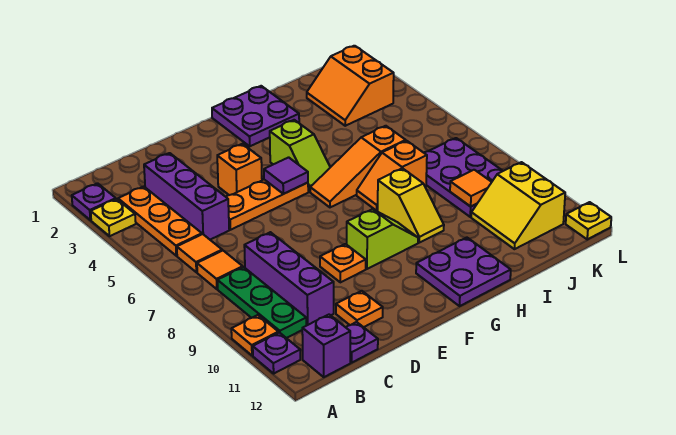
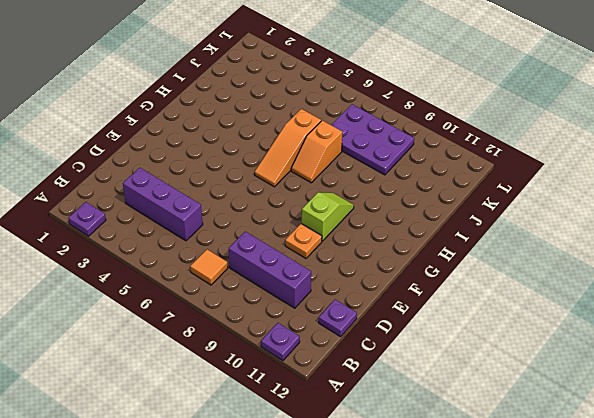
none -> yellow 1x1 plate [91,199,136,236]
none -> orange 1x1 plate [231,315,278,355]
none -> orange 1x3 plate [118,187,202,256]

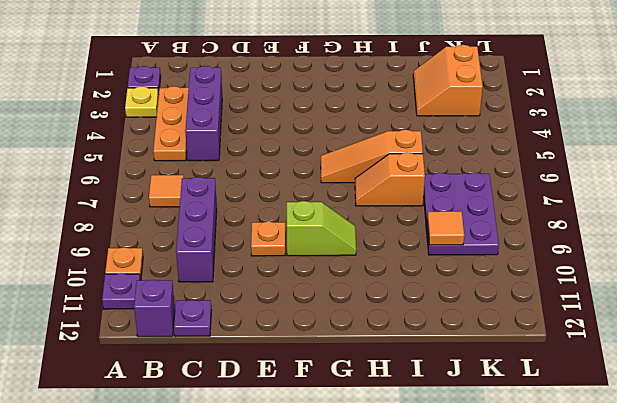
none -> orange 1x1 tile [177,234,222,272]
none -> green 1x3 plate [217,267,306,338]
none -> orange 1x3 plate [226,180,308,230]

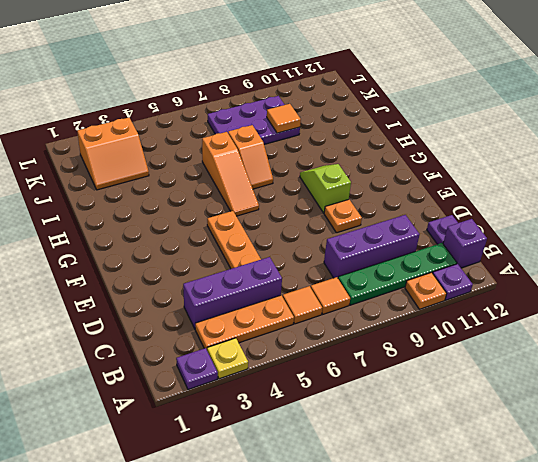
green 1x4 plate [338,243,457,305] -> green 1x3 plate [217,267,306,338]
none -> orange 1x1 plate [336,291,383,327]
none -> orange 1x1 brick [217,144,262,195]
none -> purple 2x2 plate [212,86,299,146]

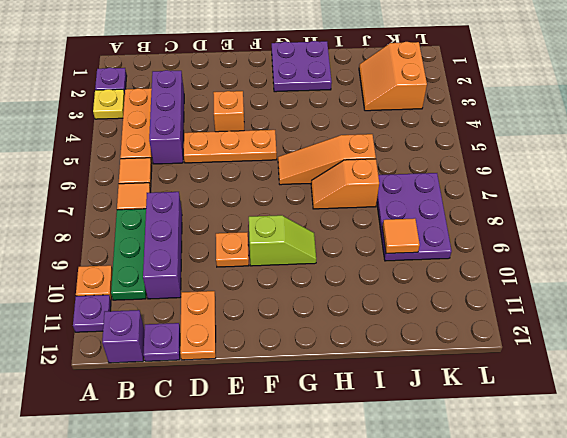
orange 1x2 plate [180,291,216,360] -> orange 1x1 plate [336,291,383,327]
none -> lime 1x2 slope [270,120,330,192]
none -> purple 2x2 plate [416,237,511,306]
none -> yellow 1x2 slope [378,168,444,243]

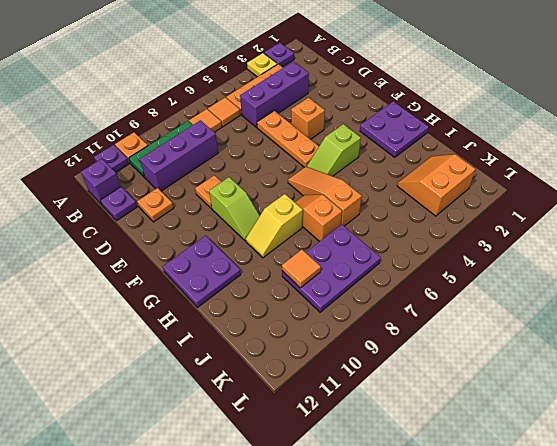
none -> yellow 2x2 slope [471,162,565,249]
none -> yellow 1x1 plate [566,202,611,239]
none -> purple 1x1 tile [264,157,308,194]

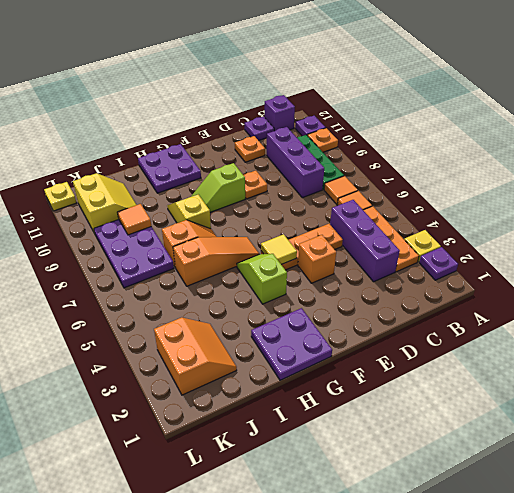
yellow 1x1 tile [261,234,297,265] -> purple 1x1 tile [264,157,308,194]

